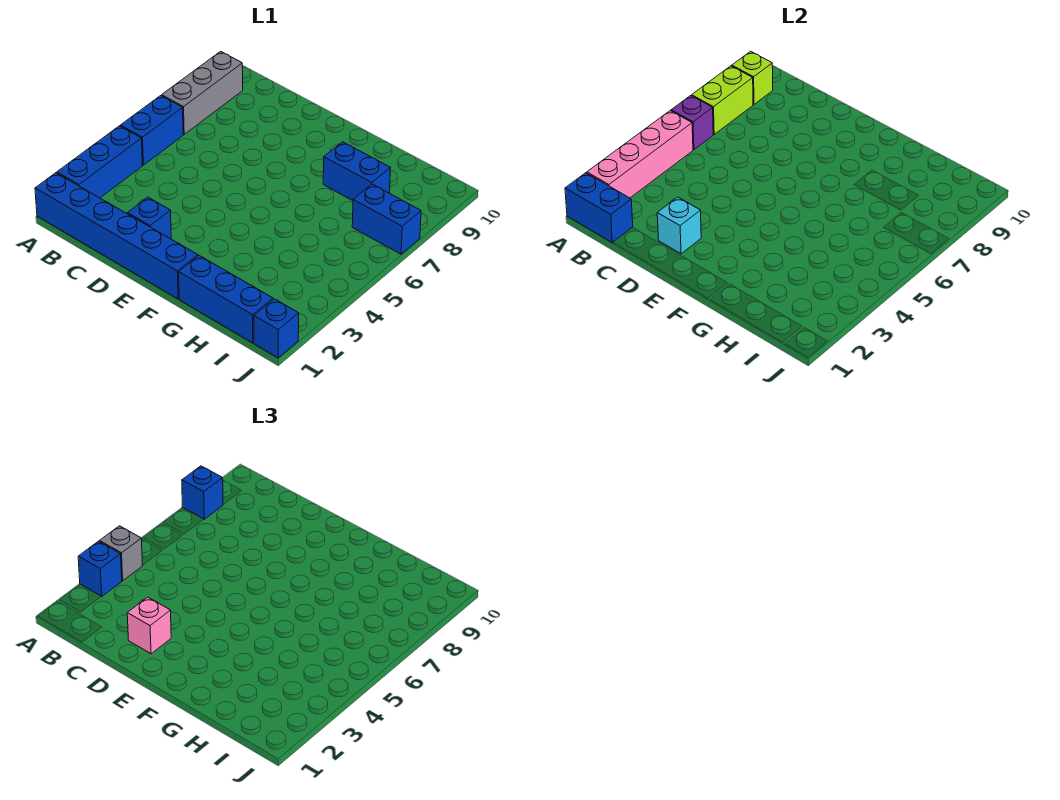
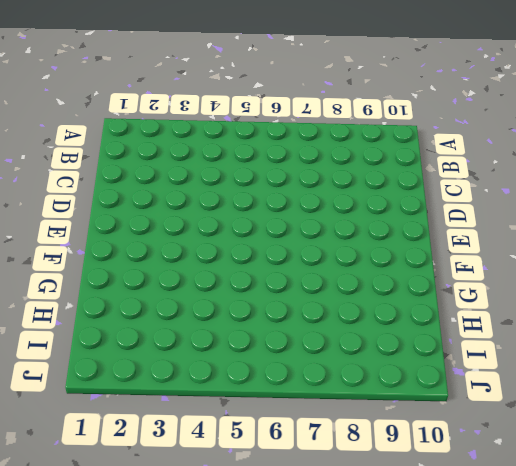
none -> blue 1x6 brick [35,173,198,299]
none -> blue 1x3 brick [57,126,143,198]
none -> blue 1x2 brick [120,96,183,165]

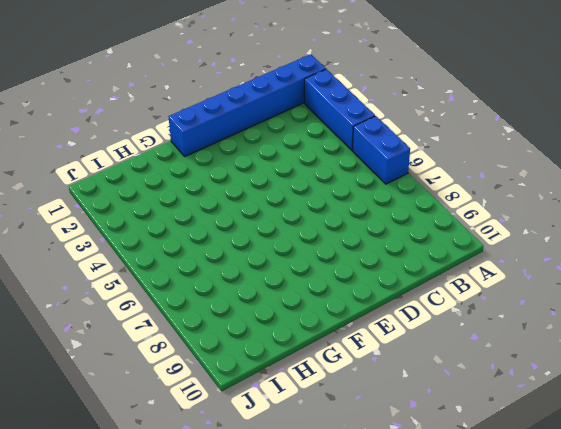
none -> grey 1x3 brick [162,51,243,134]
none -> blue 1x1 brick [127,197,171,239]
none -> blue 1x3 brick [179,256,273,343]

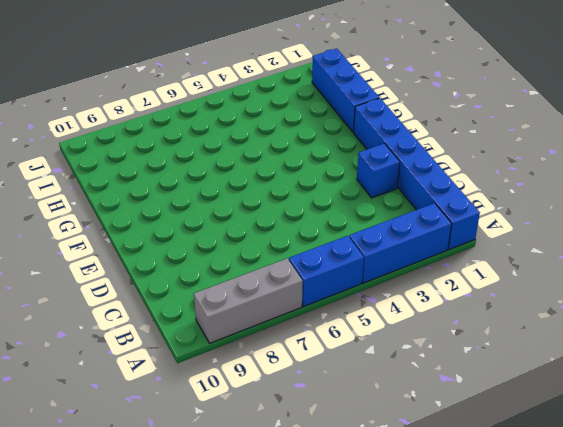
none -> blue 1x2 brick [323,142,390,201]
none -> blue 1x2 brick [352,184,421,254]
none -> blue 1x1 brick [254,299,299,358]

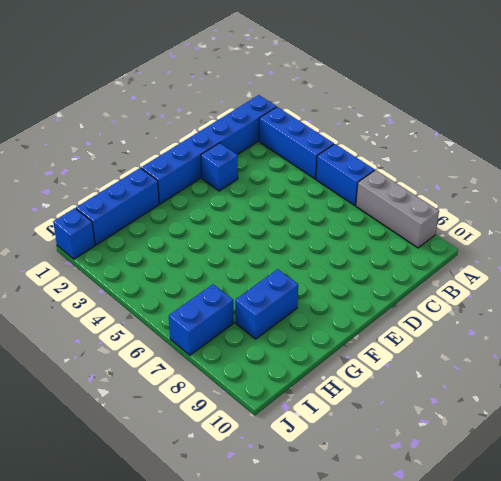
none -> blue 1x2 brick [565,173,633,242]
none -> pink 1x4 brick [587,111,693,198]
none -> purple 1x1 brick [671,96,713,150]

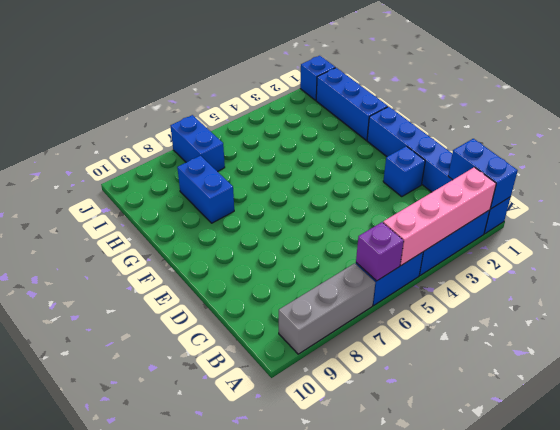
none -> lime 1x2 brick [692,66,753,134]
none -> lime 1x1 brick [732,51,773,104]
none -> cyan 1x1 brick [657,197,701,254]

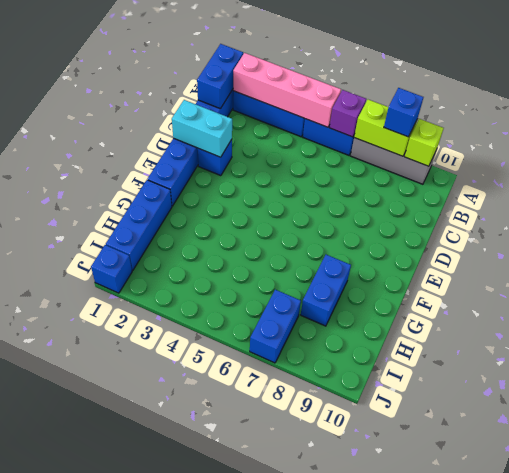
cyan 1x2 brick [172,100,232,157] -> cyan 1x1 brick [657,197,701,254]
none -> blue 1x1 brick [78,541,122,597]
none -> grey 1x1 brick [100,526,143,581]
none -> pink 1x1 brick [127,597,171,654]

